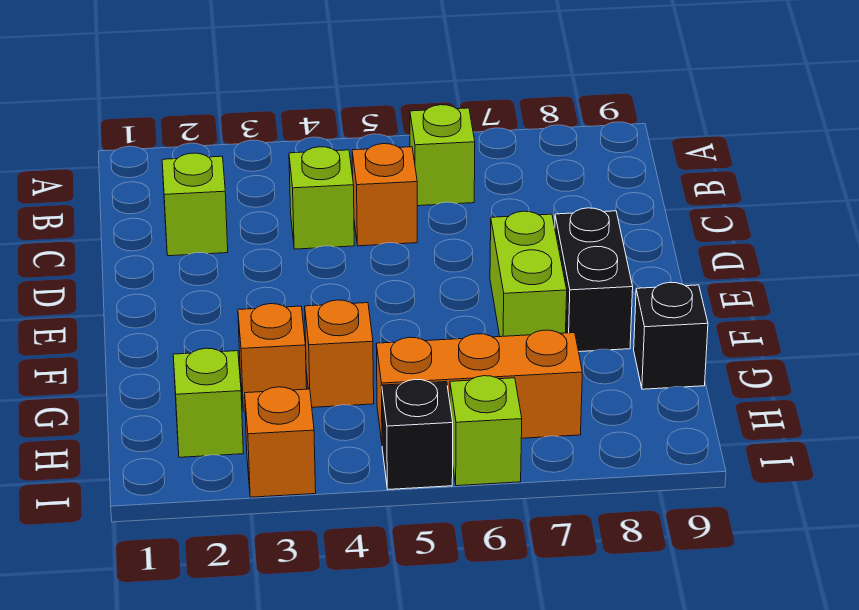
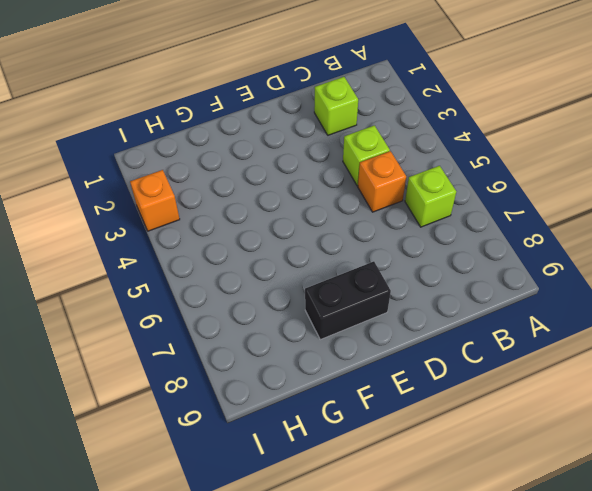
none -> lime 1x2 brick [490,211,567,337]
none -> orange 1x1 brick [238,304,307,411]
none -> orange 1x1 brick [305,300,374,407]

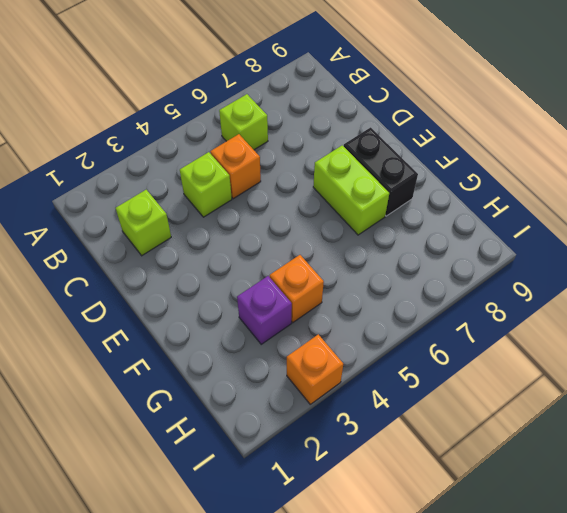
purple 1x1 brick [237,276,292,344] -> orange 1x1 brick [238,304,307,411]
none -> black 1x1 brick [634,282,708,389]
none -> lime 1x1 brick [173,348,243,457]
none -> orange 1x3 brick [376,330,582,442]

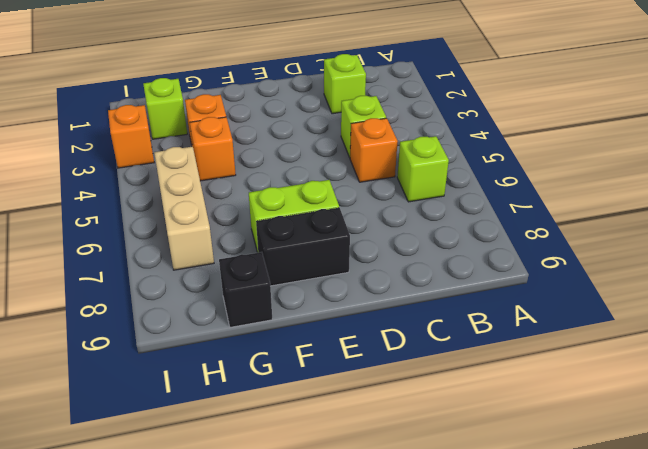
tan 1x3 brick [154,147,214,270] -> orange 1x3 brick [376,330,582,442]
none -> black 1x1 brick [382,379,453,489]
none -> lime 1x1 brick [450,376,522,486]

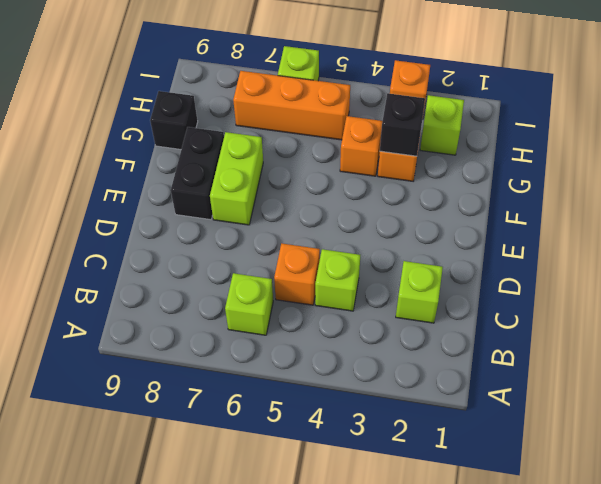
black 1x1 brick [380,93,425,156] -> black 1x1 brick moved to [382,379,453,489]

